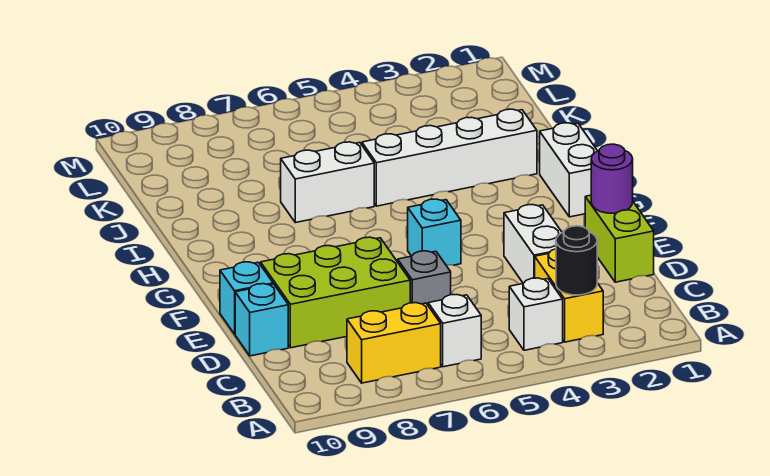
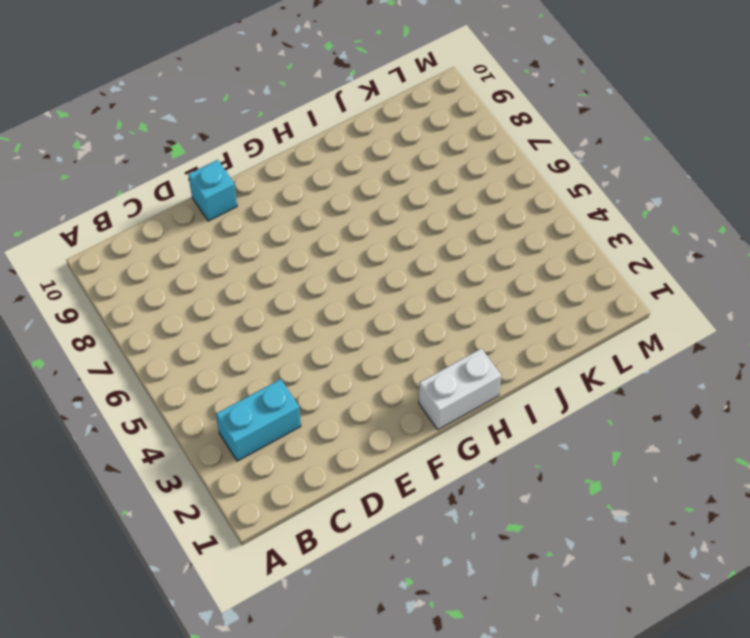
cyan 1x2 brick [216,379,301,461] -> yellow 1x2 brick [535,249,603,342]
none -> white 1x1 brick [509,278,563,350]
none -> white 1x1 brick [428,295,481,367]
none -> yellow 1x2 brick [347,303,441,383]

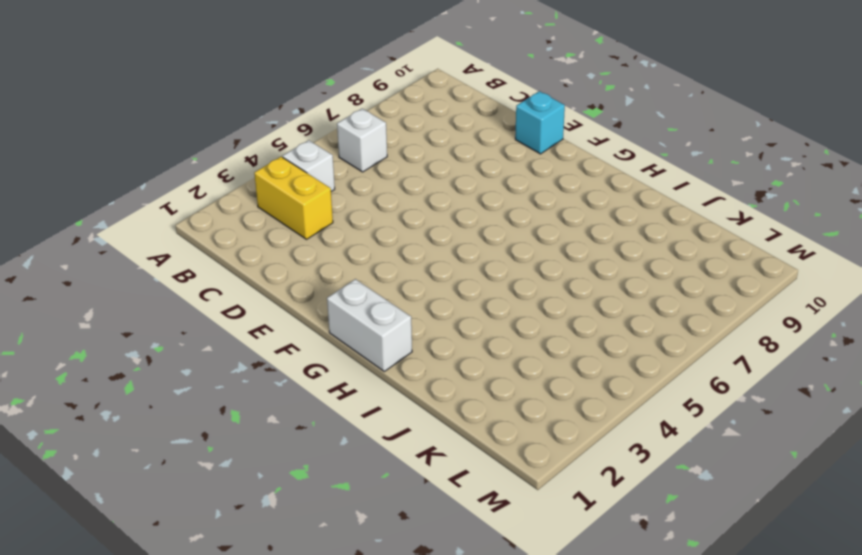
none -> yellow 1x2 brick [347,303,441,383]
none -> lime 1x2 brick [585,195,654,282]
none -> white 1x2 brick [504,205,562,283]

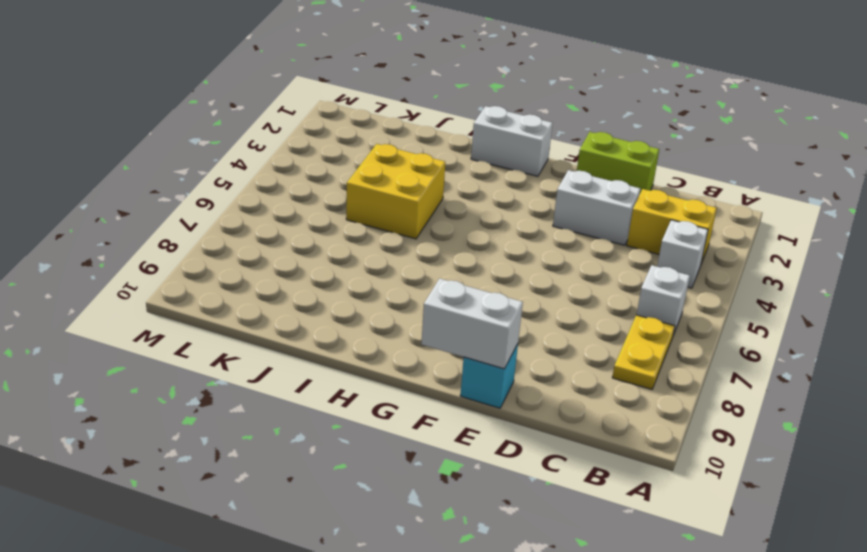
yellow 1x2 plate [612,315,675,389] -> yellow 1x2 brick [347,303,441,383]
white 1x2 brick [421,279,523,369] -> white 1x2 brick turned to [281,142,374,223]
yellow 2x2 brick [346,144,445,239] -> white 1x4 brick [362,109,537,206]
none -> grey 1x1 brick [398,251,451,305]
none -> lime 2x3 brick [261,237,410,348]
none -> cyan 1x1 brick [235,284,288,356]

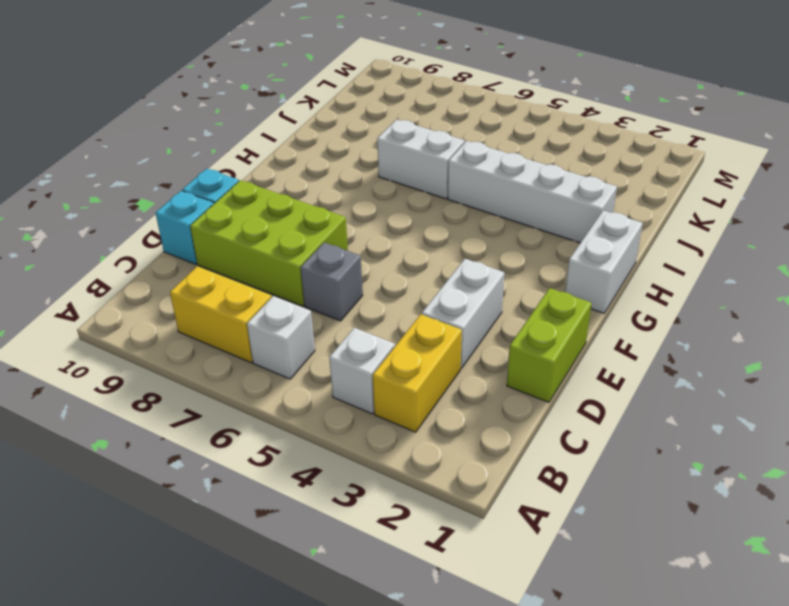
none -> cyan 1x1 brick [408,199,461,265]
none -> black 1x1 round brick [556,226,597,295]
none -> purple 1x1 round brick [591,144,633,213]

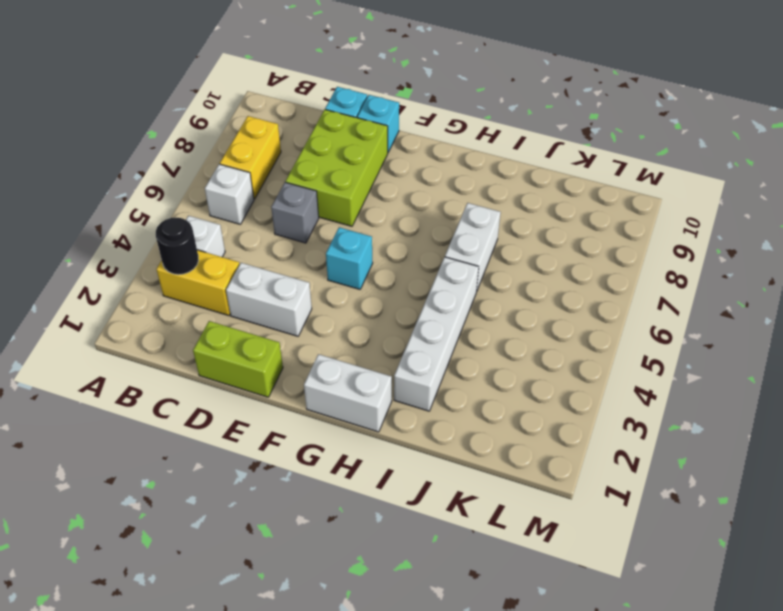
none -> purple 1x1 round brick [591,144,633,213]

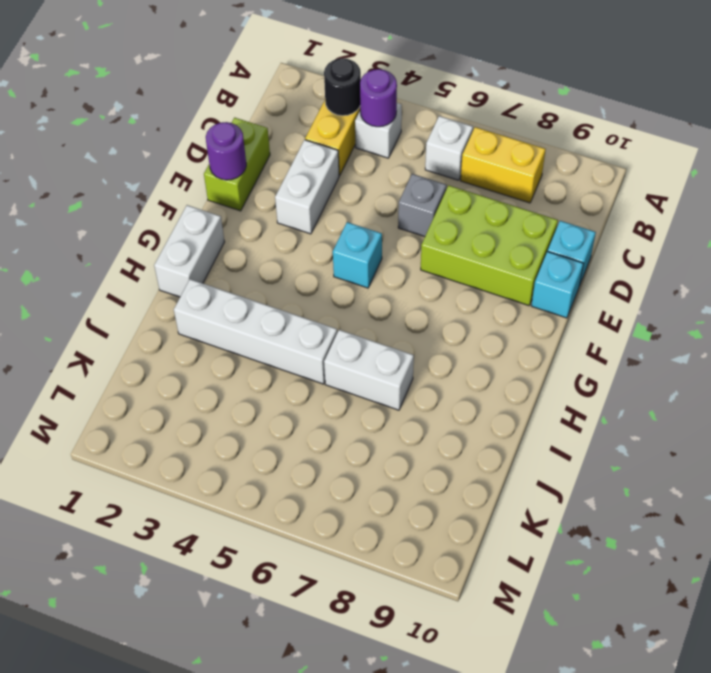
purple 1x1 round brick [360,69,397,127] -> none

